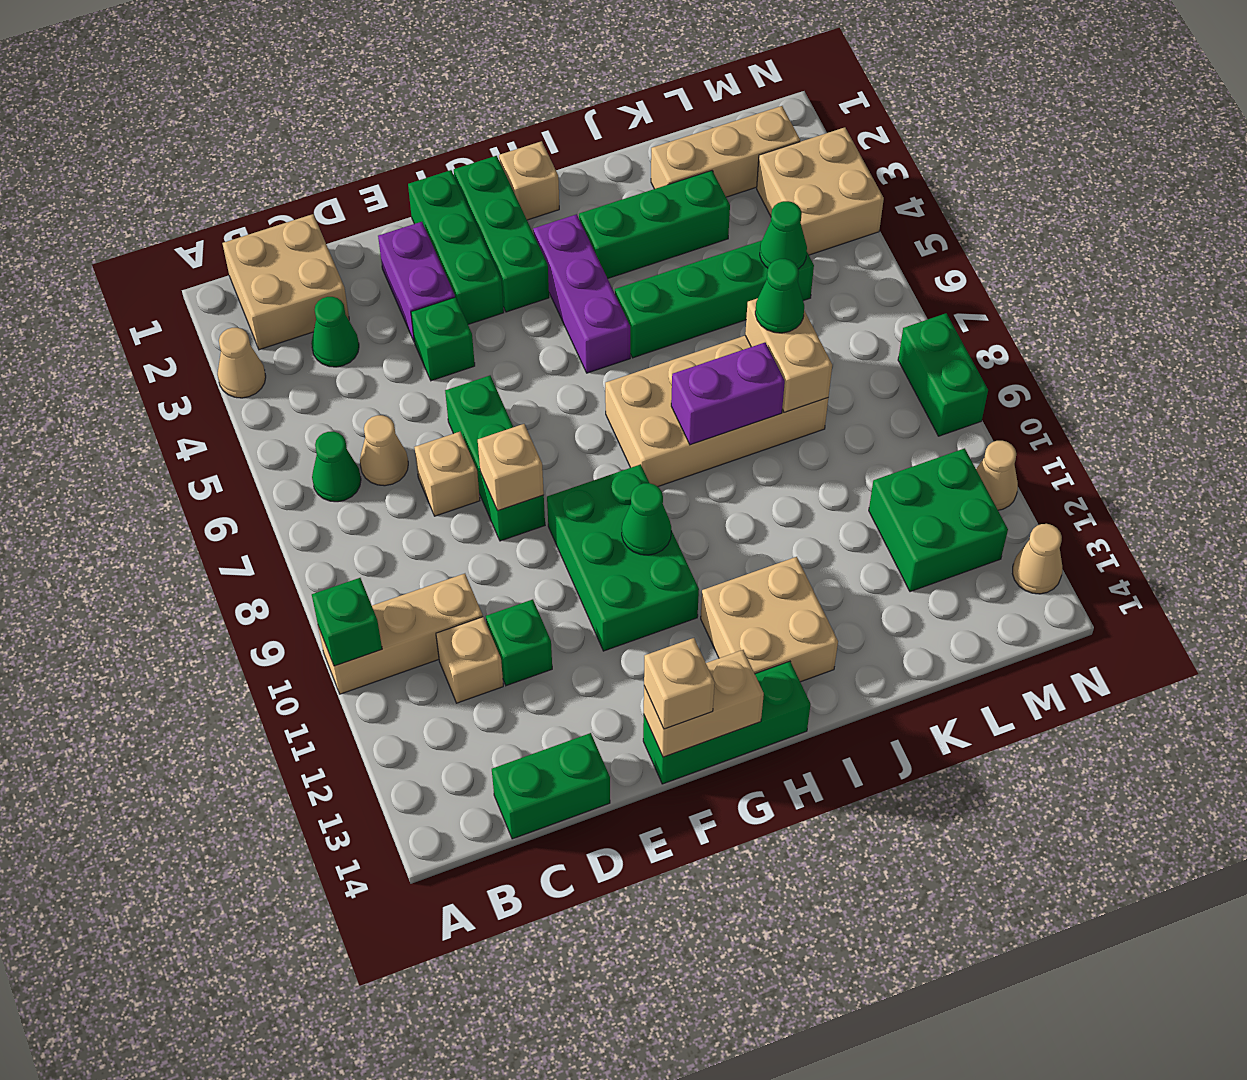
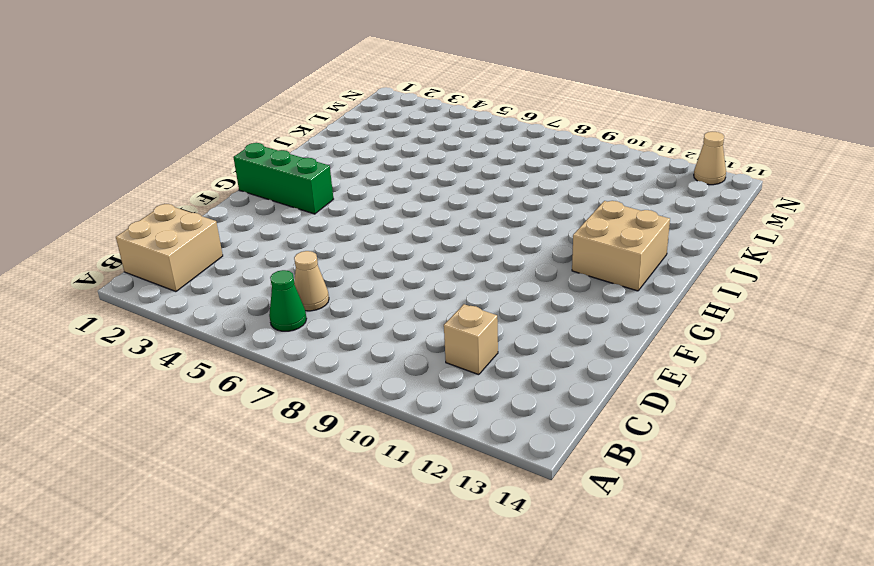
none -> tan 1x1 cone [218,328,266,398]
none -> tan 1x3 brick [318,574,483,694]
none -> green 1x1 cone [311,297,359,367]
none -> green 1x2 brick [492,733,610,839]

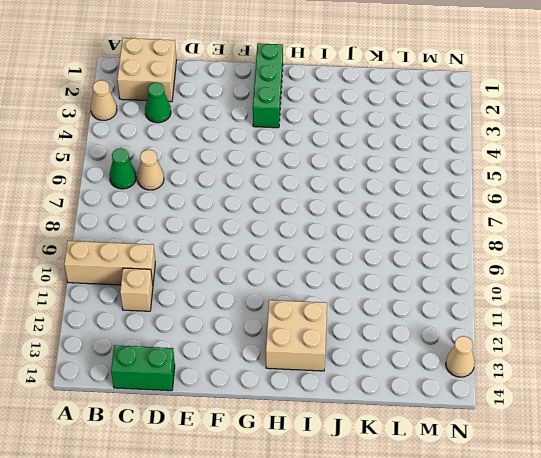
none -> tan 1x1 brick [414,432,480,516]
none -> green 1x1 brick [486,599,552,686]
none -> purple 1x2 brick [378,222,455,342]
none -> green 1x1 brick [411,297,475,381]

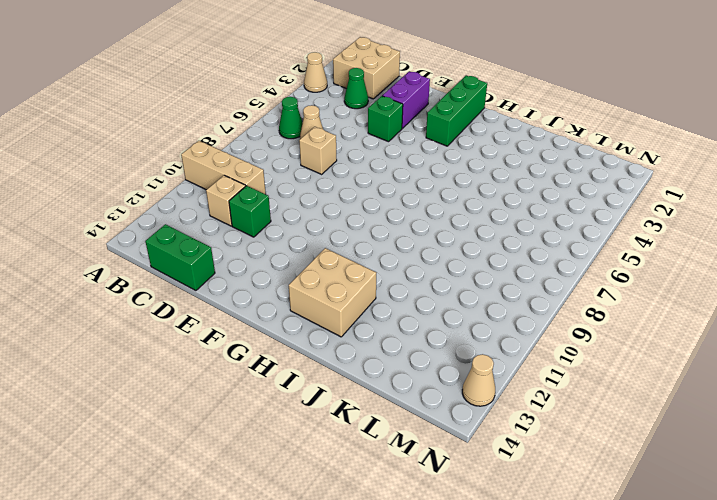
none -> green 1x3 brick [445,376,545,541]
none -> green 1x3 brick [408,170,504,324]
none -> green 2x3 brick [547,464,699,651]
none -> green 1x3 brick [643,661,811,784]

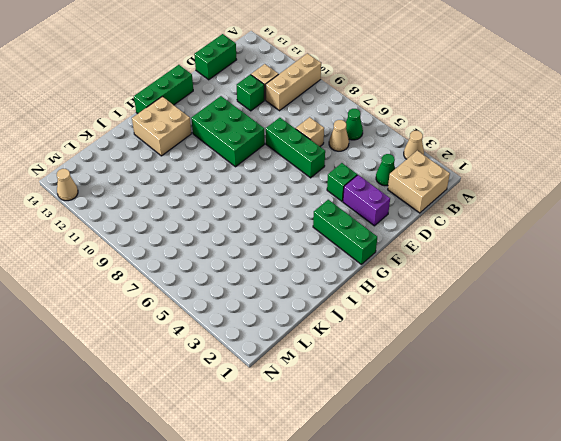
none -> green 1x3 brick [408,170,504,324]
none -> tan 1x1 brick [499,141,559,220]
none -> purple 1x3 brick [533,214,630,373]
none -> tan 2x4 brick [605,336,828,487]

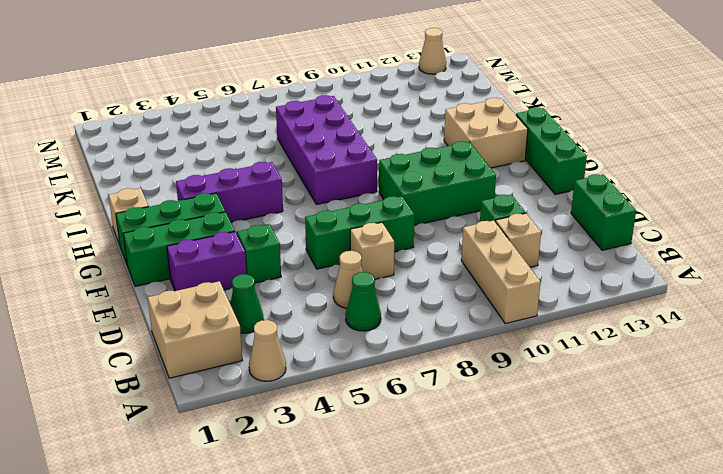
purple 2x4 brick [276,95,377,205] -> tan 2x4 brick [605,336,828,487]
none -> green 1x3 brick [579,171,730,279]
none -> green 1x4 brick [615,241,814,358]
none -> tan 1x3 brick [651,106,800,197]
none -> green 2x2 brick [869,448,1008,592]

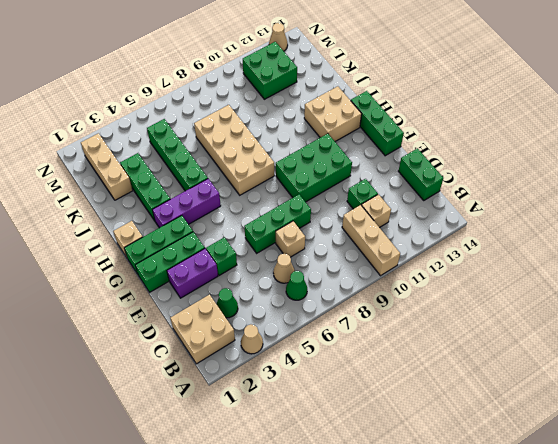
none -> tan 2x2 brick [757,127,884,255]
none -> green 1x2 brick [898,313,988,436]
none -> tan 1x1 cone [976,441,1018,510]
none -> green 1x1 brick [312,578,382,666]

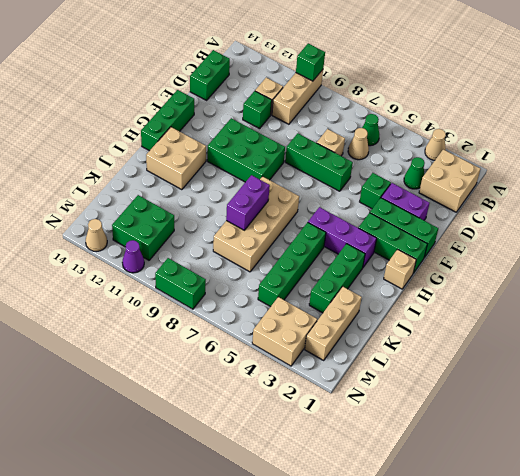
purple 1x1 cone [122,240,144,273] -> tan 1x1 cone [976,441,1018,510]
none -> tan 1x1 brick [478,424,544,511]
none -> tan 1x2 brick [644,650,764,757]
none -> green 1x1 cone [622,483,671,555]
none -> tan 1x2 brick [745,298,832,413]

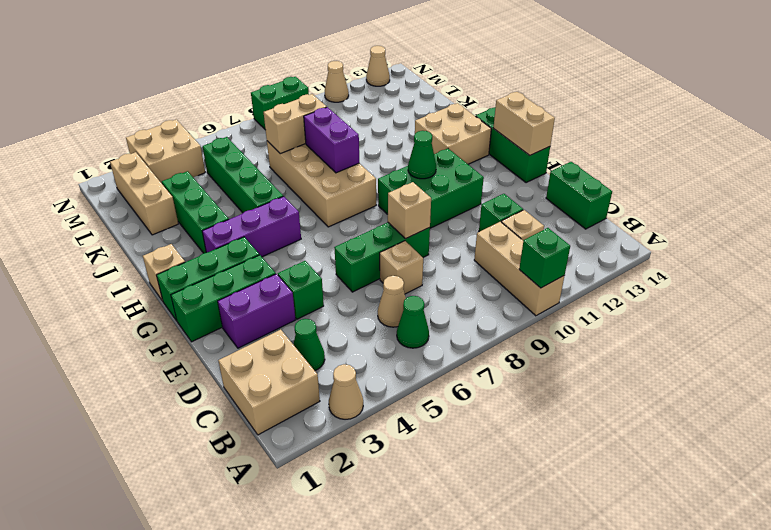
none -> green 2x2 brick [869,448,1008,592]
none -> green 1x1 cone [760,201,807,269]
none -> tan 1x1 brick [644,638,715,729]
none -> green 1x1 cone [755,259,804,333]

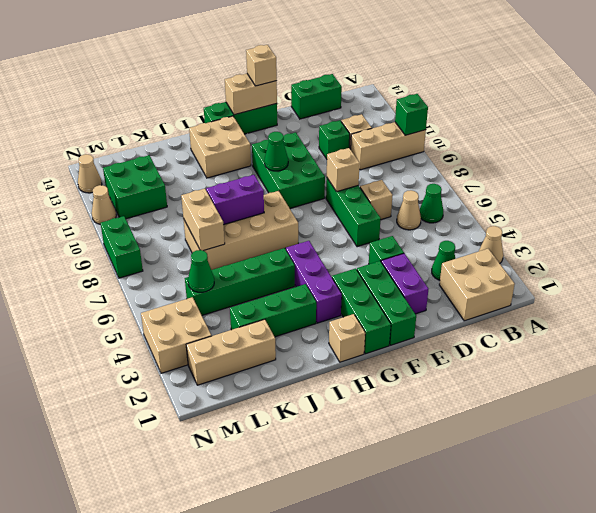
none -> green 1x1 cone [755,259,804,333]

